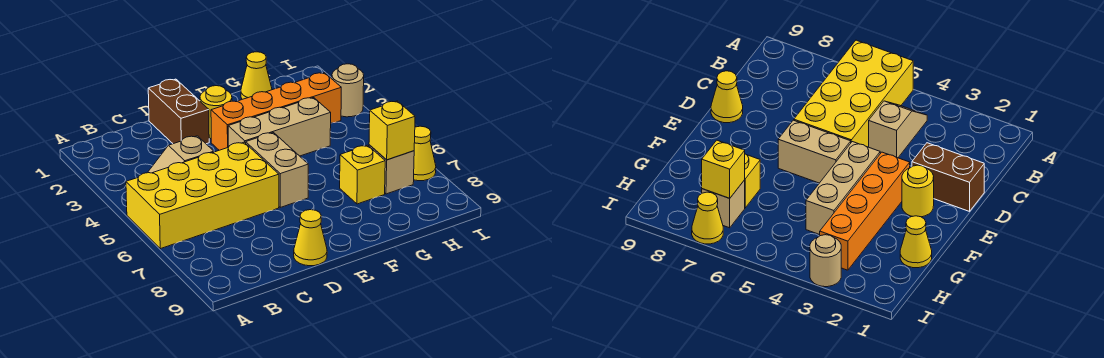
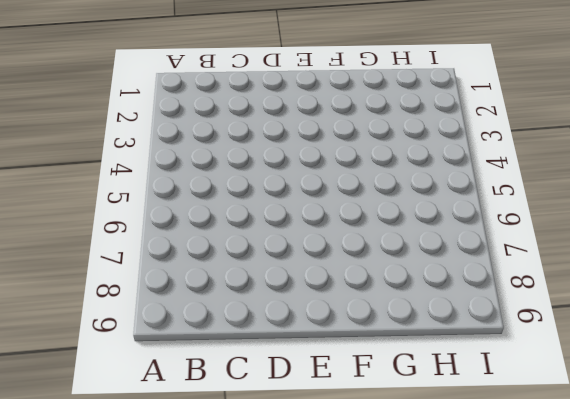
none -> yellow 2x4 brick [126,142,279,249]
none -> tan 1x2 slope [148,136,214,173]
none -> brown 1x2 brick [148,79,209,144]

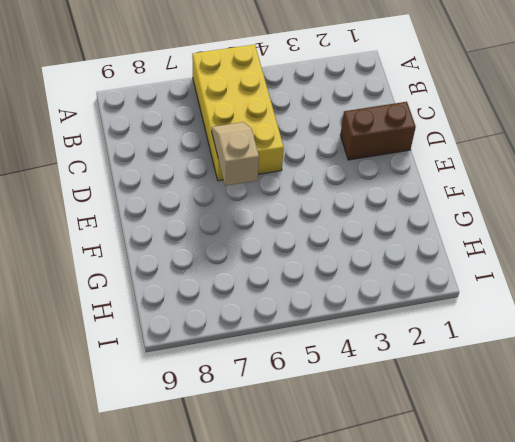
tan 1x2 slope [212,122,259,186] -> tan 1x2 slope moved to [148,136,214,173]
none -> yellow 1x1 cone [294,210,327,266]
none -> yellow 1x1 round brick [200,86,232,139]
none -> orange 1x4 brick [211,73,341,150]

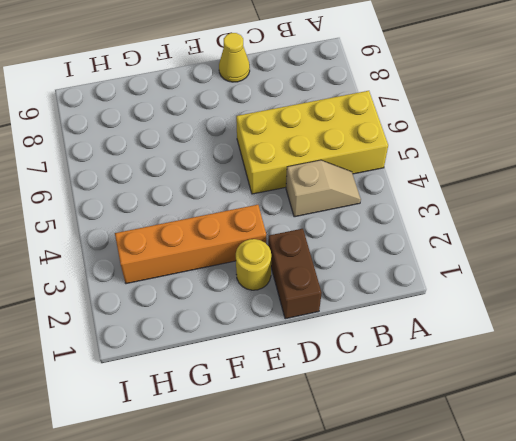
none -> tan 1x3 brick [228,98,331,156]
none -> tan 1x2 brick [246,133,308,207]
none -> yellow 1x1 cone [241,52,272,99]

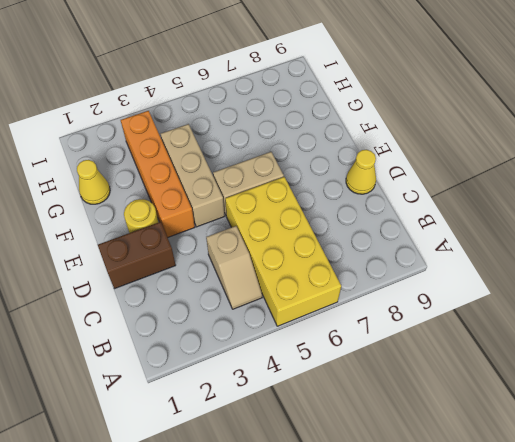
none -> yellow 1x1 brick [340,145,385,204]
none -> tan 1x1 brick [369,145,414,194]
none -> tan 1x1 round brick [332,64,364,117]

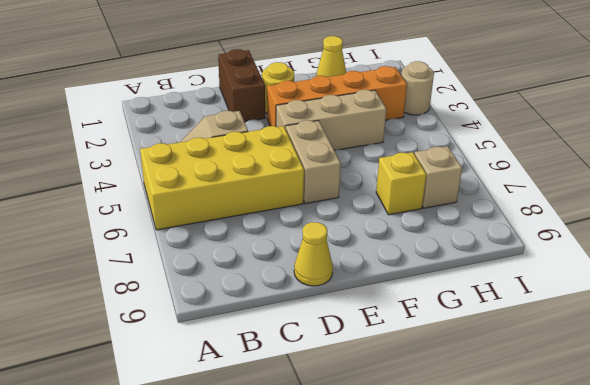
none -> yellow 1x1 cone [414,126,436,181]
none -> yellow 1x1 brick [369,101,415,160]

